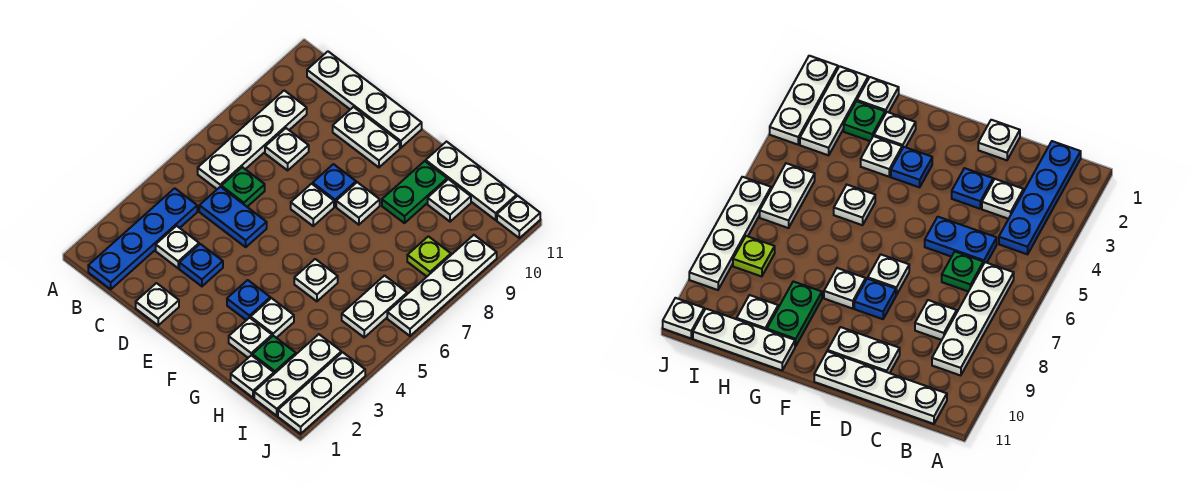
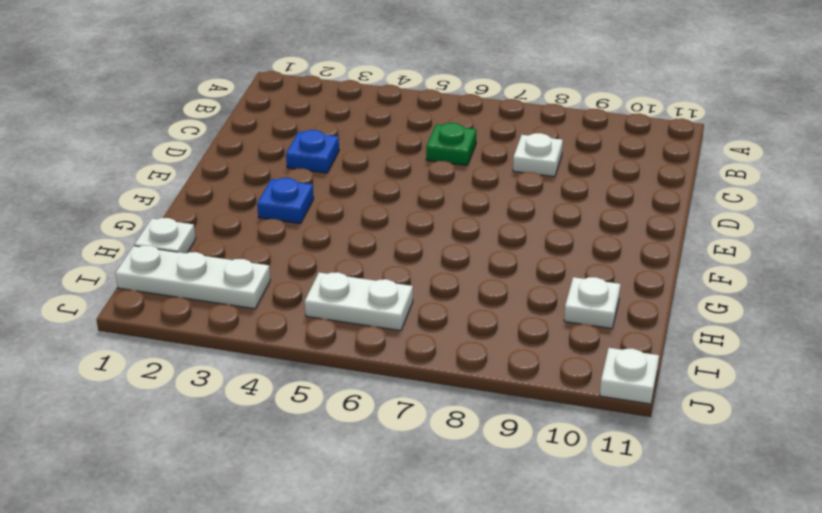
none -> blue 1x4 plate [88,188,197,289]
none -> white 1x4 plate [198,91,307,189]
none -> white 1x4 plate [307,52,422,148]

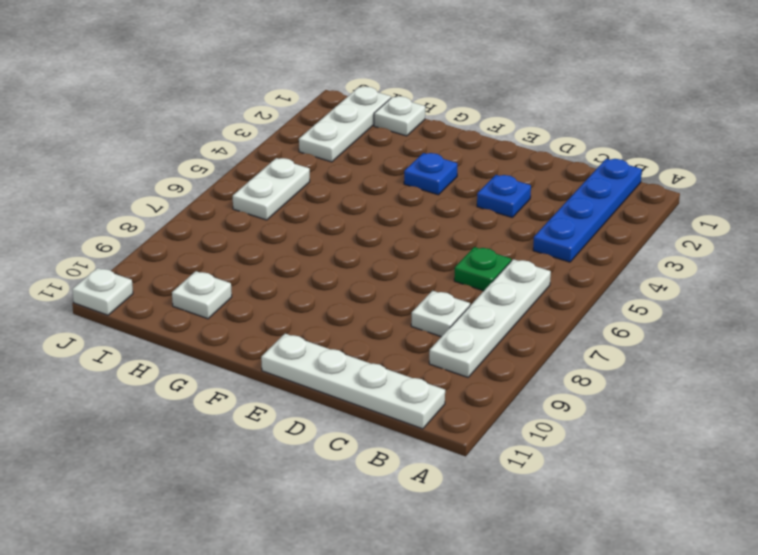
none -> white 1x1 plate [156,226,199,268]
none -> blue 1x2 plate [199,187,267,247]
none -> white 1x1 plate [136,283,179,325]

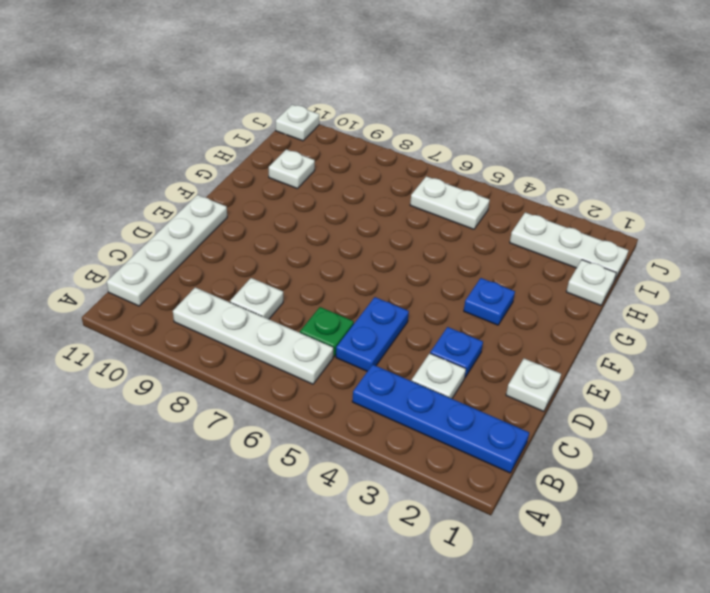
none -> white 1x2 plate [333,107,400,167]
none -> white 1x1 plate [291,184,334,226]
none -> blue 1x1 plate [313,164,356,207]

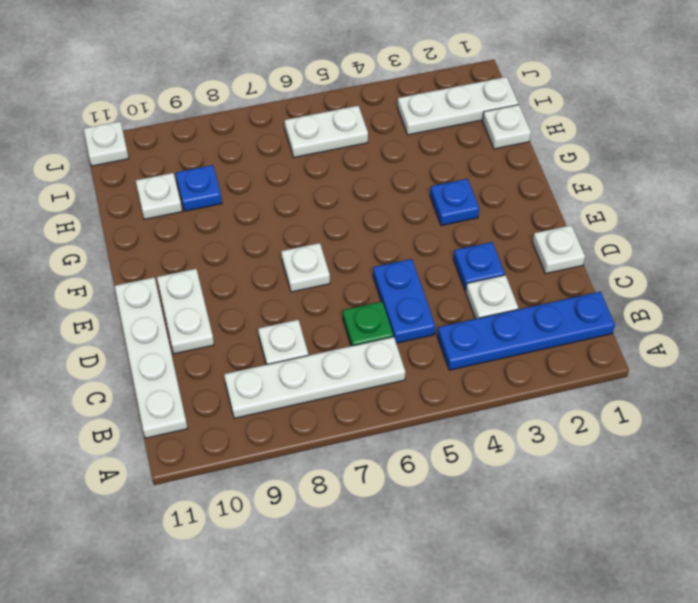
blue 1x1 plate [176,165,222,211] -> blue 1x1 plate moved to [313,164,356,207]
none -> white 1x1 plate [336,182,380,225]
none -> white 1x1 plate [229,318,272,358]
none -> white 1x1 plate [251,298,294,338]

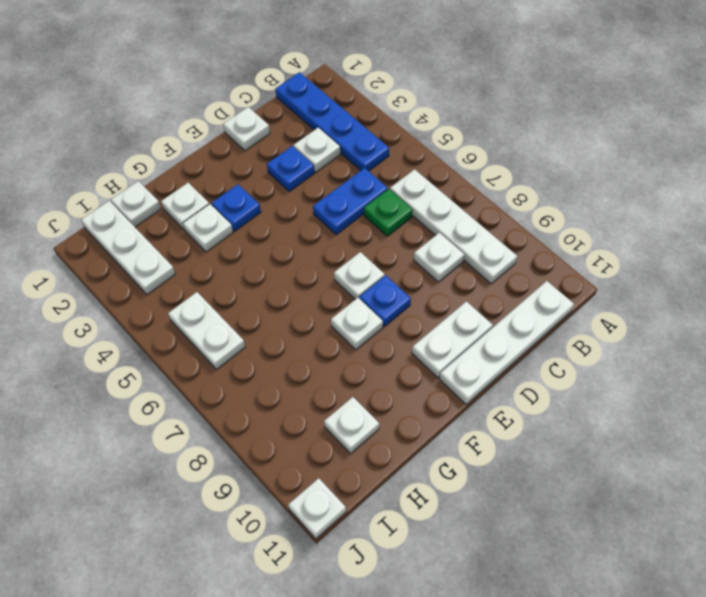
none -> white 1x1 plate [294,259,338,301]
none -> green 1x2 plate [382,161,447,223]
none -> white 1x3 plate [426,142,517,220]

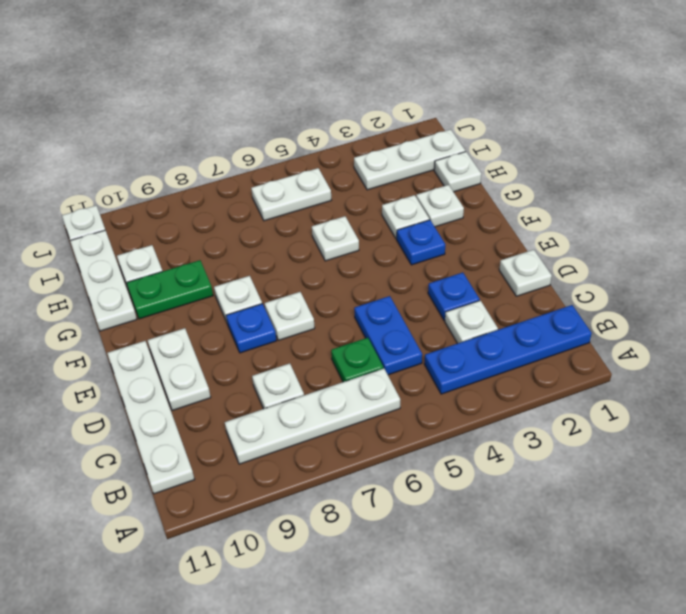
none -> green 1x1 plate [252,336,296,374]
none -> lime 1x1 plate [407,236,451,276]
none -> white 1x3 plate [278,352,365,434]

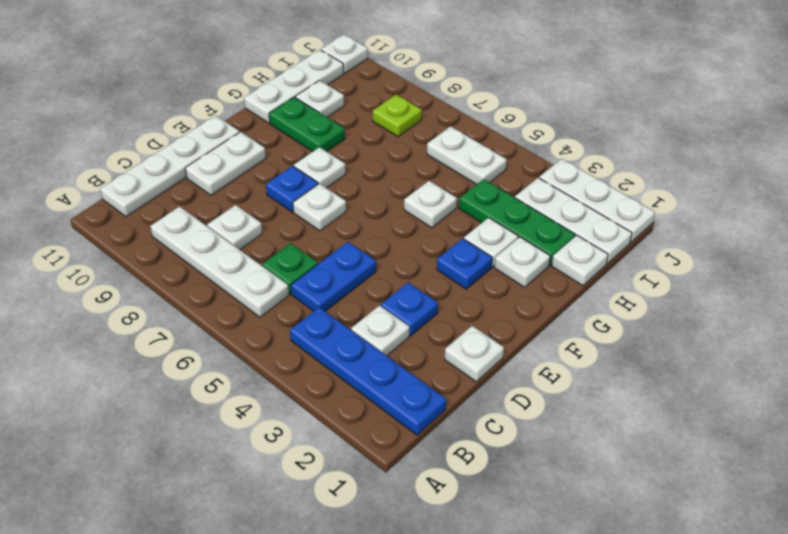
green 1x3 plate [459,179,575,265] -> green 1x1 plate [252,336,296,374]
none -> white 1x4 plate [387,235,497,336]

